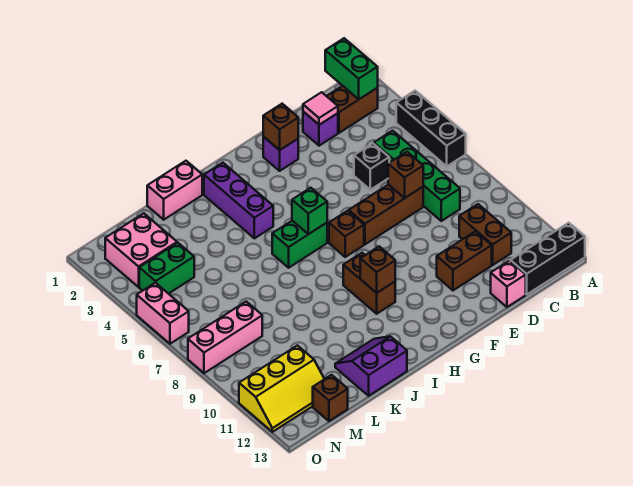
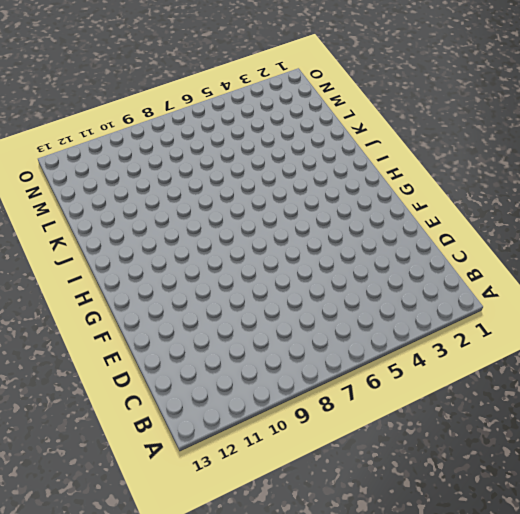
none -> black 1x3 brick [396,91,466,166]
none -> black 1x3 brick [510,223,585,294]
none -> brown 1x2 brick [327,86,378,133]

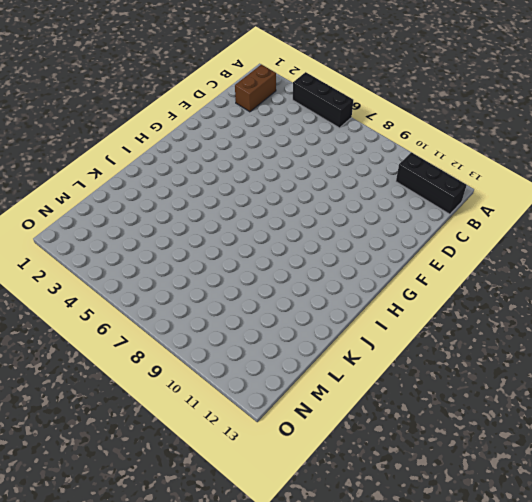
black 1x3 brick [396,152,467,214] -> black 1x3 brick turned to [510,223,585,294]
none -> green 1x4 brick [374,131,460,221]
none -> brown 1x2 brick [459,204,511,265]
none -> purple 1x1 brick [303,111,338,146]

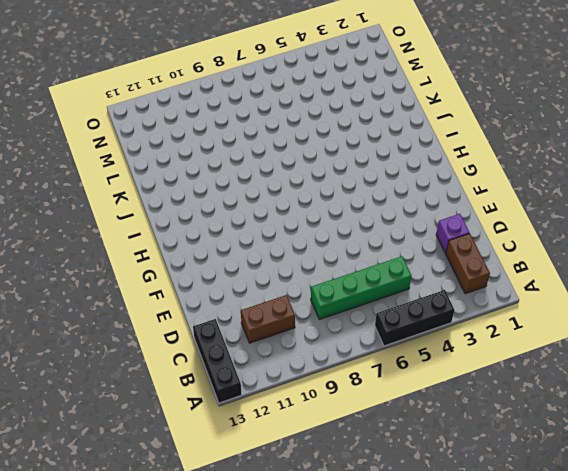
none -> black 1x1 brick [354,143,389,190]
none -> brown 1x3 brick [349,185,423,244]
none -> brown 1x2 brick [437,231,492,290]

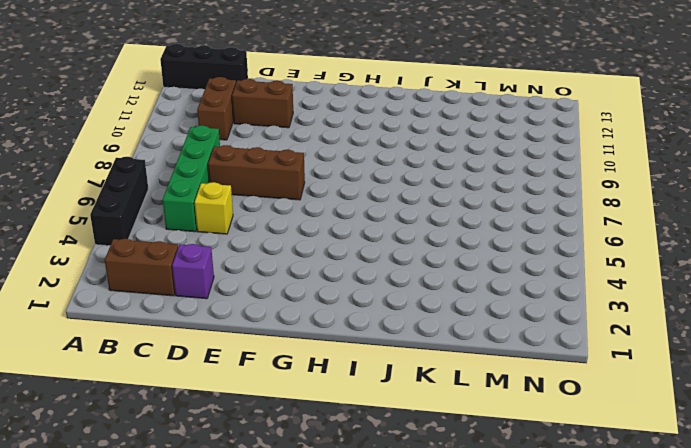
yellow 1x1 brick [195,182,233,234] -> black 1x1 brick [354,143,389,190]
none -> pink 1x1 brick [491,261,526,307]
none -> purple 1x1 brick [263,137,298,171]
none -> brown 1x1 brick [329,211,364,257]

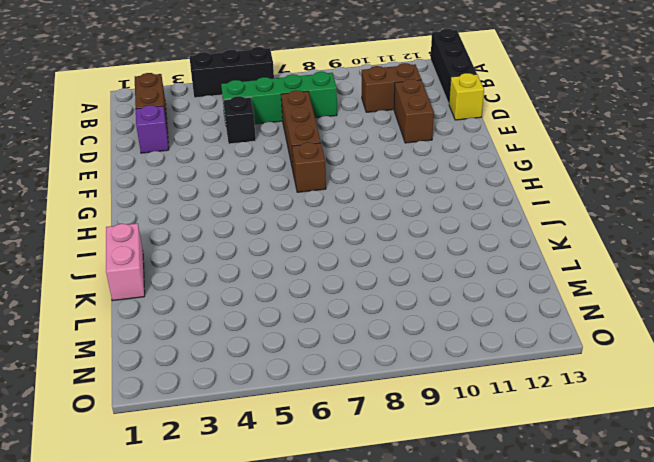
yellow 1x1 brick [449,73,484,120] -> pink 1x1 brick [491,261,526,307]
none -> purple 1x1 brick [263,137,298,171]
none -> green 1x2 brick [272,221,327,268]
none -> brown 1x2 brick [343,253,395,314]

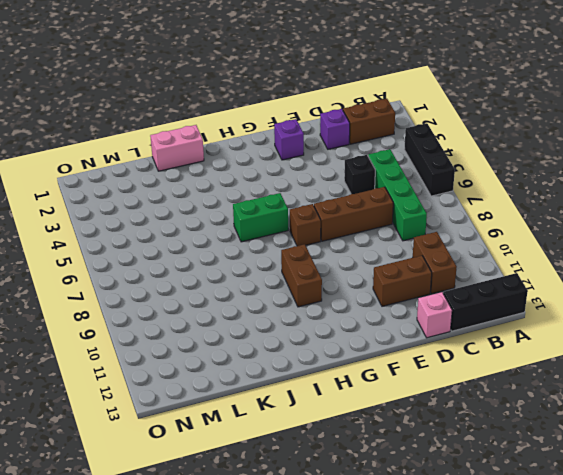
none -> purple 1x3 brick [204,163,273,238]
none -> purple 2x2 slope [335,336,407,396]
none -> pink 2x2 brick [105,213,177,287]

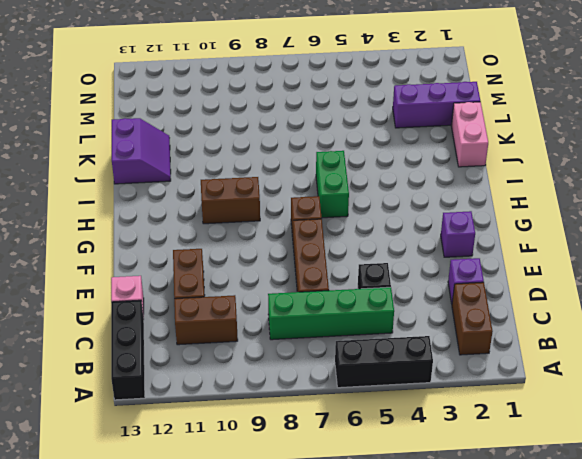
purple 1x3 brick [393,82,480,128] -> purple 1x3 brick moved to [204,163,273,238]
none -> pink 2x2 brick [105,213,177,287]
none -> green 1x2 brick [139,243,194,294]
none -> pink 1x3 brick [188,302,262,373]

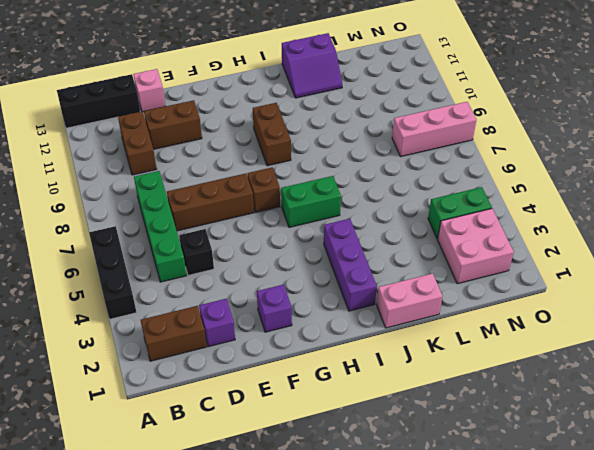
none -> yellow 2x3 slope [239,345,324,432]
none -> brown 1x1 brick [313,375,348,421]
none -> pink 1x2 brick [137,283,189,344]

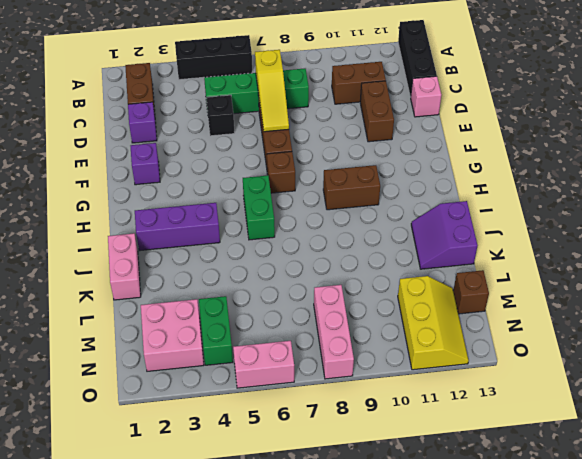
yellow 1x3 slope [255,50,289,132] -> brown 1x1 brick [388,152,423,198]
none -> green 1x2 brick [325,38,378,99]
none -> pink 1x1 tile [303,92,338,125]
none -> brown 1x1 brick [263,104,298,150]

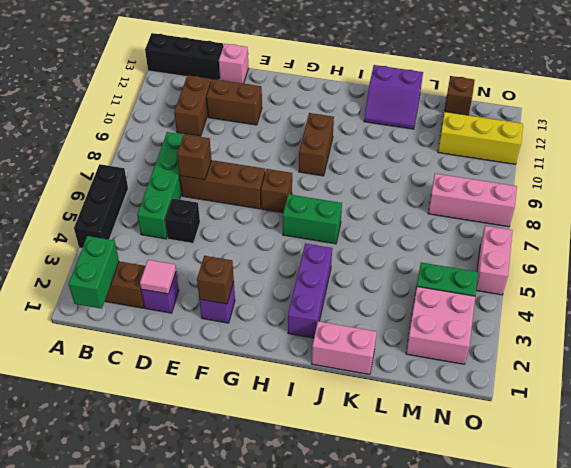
none -> green 1x1 brick [292,188,327,234]
none -> brown 1x1 brick [360,246,395,293]

